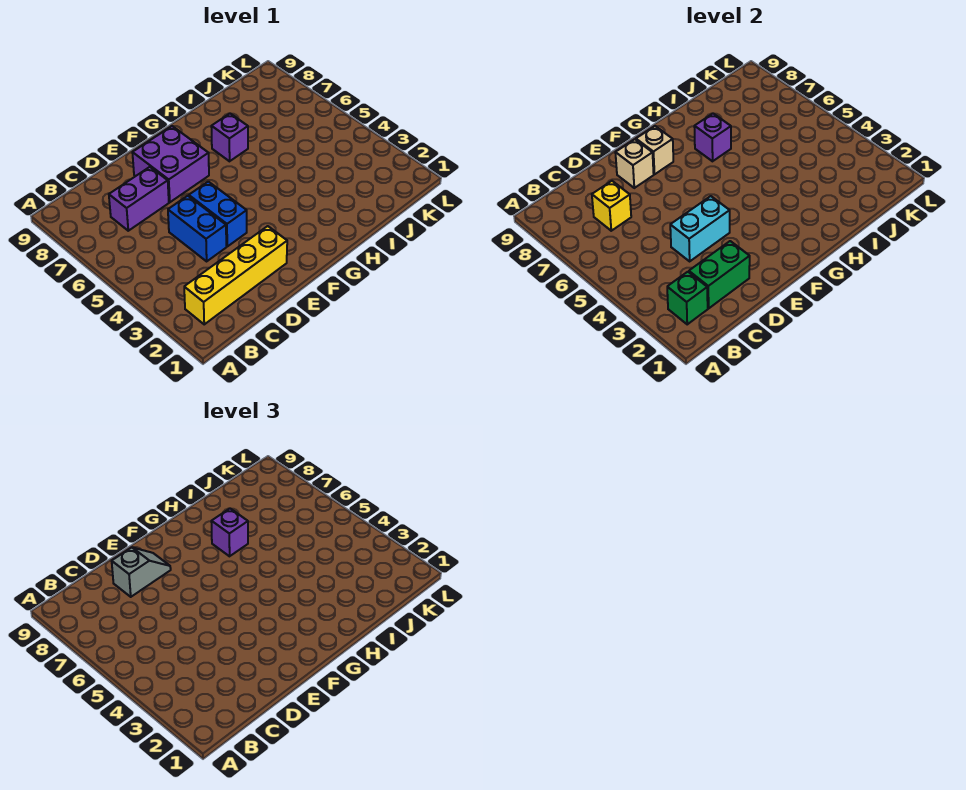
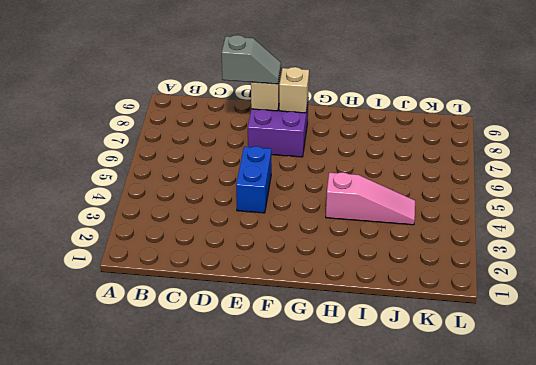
pink 1x3 slope [326,172,415,225] -> none
none -> yellow 1x4 brick [184,226,287,324]
none -> purple 1x2 brick [109,167,169,231]
none -> blue 1x2 brick [168,196,226,261]

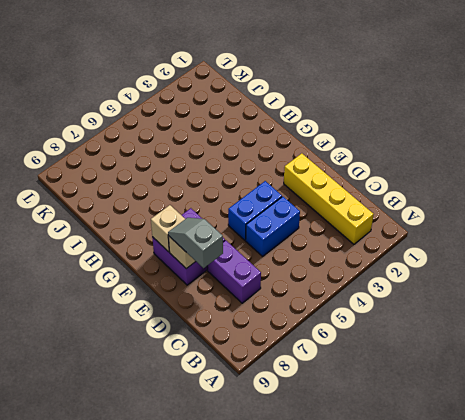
none -> purple 1x1 brick [211,114,248,161]
none -> green 1x1 brick [667,272,708,324]
none -> green 1x2 brick [689,241,750,308]

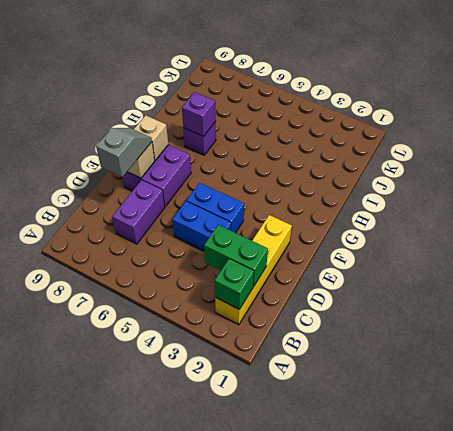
green 1x2 brick [204,225,268,287] -> green 1x2 brick turned to [689,241,750,308]
none -> yellow 1x1 brick [592,181,631,231]
none -> cyan 1x2 brick [670,196,730,261]
none -> purple 1x1 brick [211,509,248,556]

